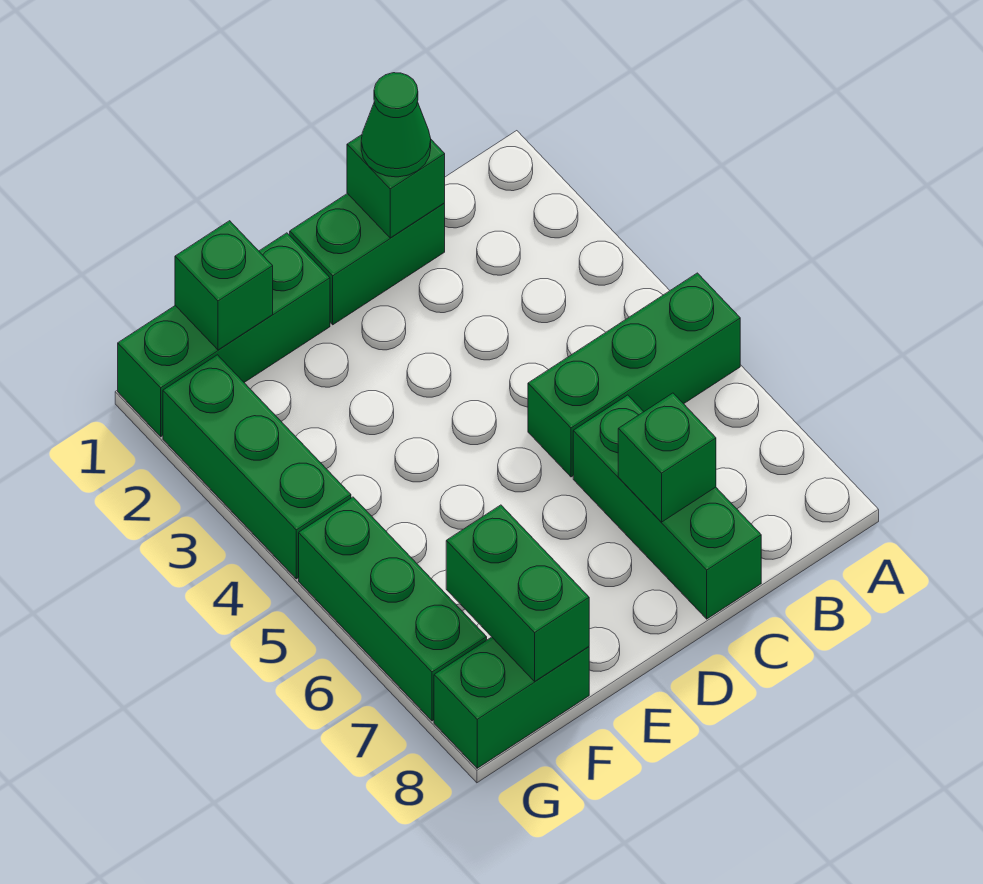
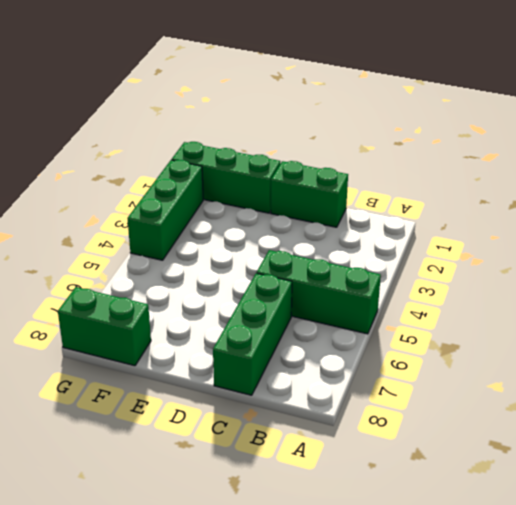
none -> green 1x3 brick [299,497,487,721]
none -> green 1x1 brick [347,135,445,238]
none -> green 1x1 brick [618,393,716,522]

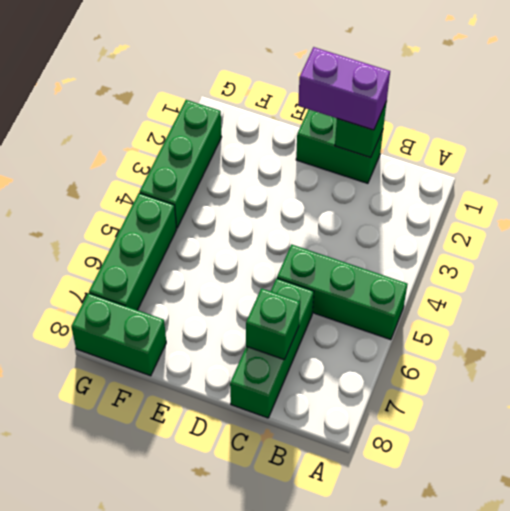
purple 1x2 brick [298,47,390,130] -> green 1x1 cone [361,73,431,177]
none -> green 1x3 brick [118,233,330,437]
none -> green 1x1 brick [175,221,273,350]
none -> green 1x2 brick [446,505,589,681]

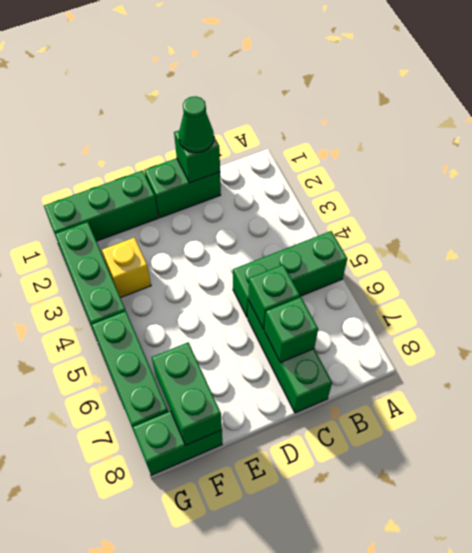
green 1x1 brick [248,265,300,329] -> green 1x1 brick moved to [175,221,273,350]
yellow 1x1 brick [102,238,151,298] -> none

